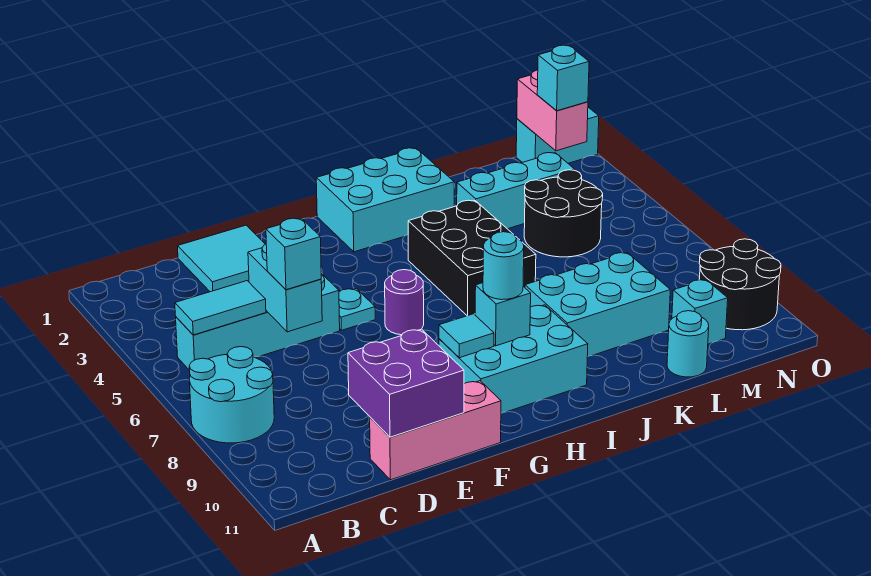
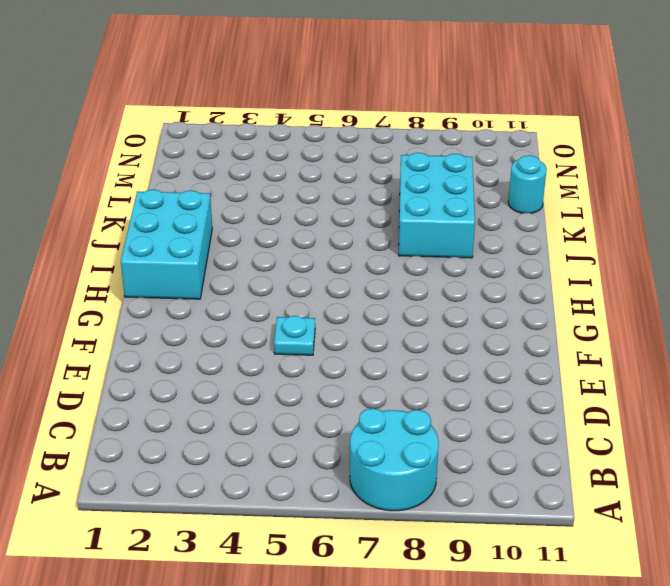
none -> cyan 1x4 brick [176,273,340,369]
none -> cyan 2x2 tile [178,225,265,292]
none -> pink 1x3 brick [370,381,501,480]

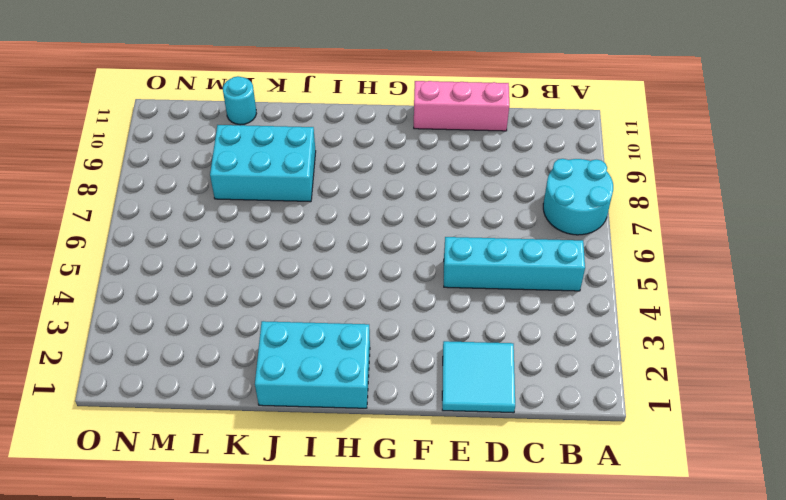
none -> cyan 1x1 plate [339,288,375,330]
none -> purple 1x1 round brick [385,270,424,335]
none -> cyan 2x3 brick [439,305,588,413]

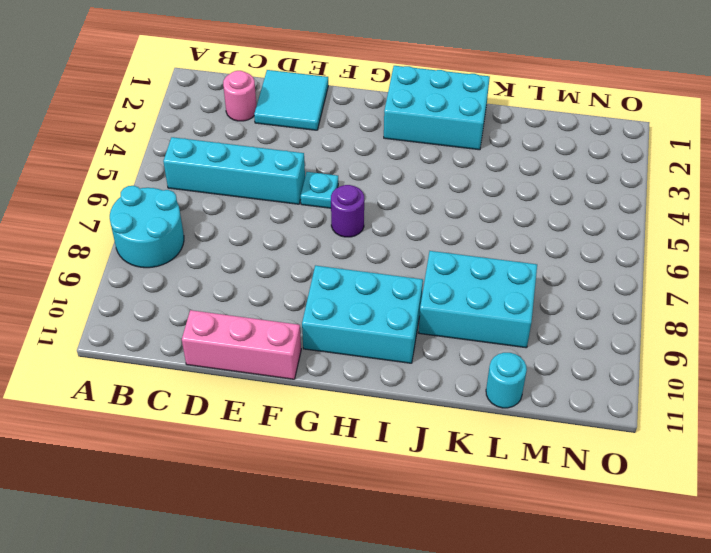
pink 1x1 round brick [223,71,257,121] -> none
none -> black 2x3 brick [408,200,536,316]
none -> cyan 1x3 brick [457,153,575,229]
none -> black 2x2 round brick [524,170,603,257]

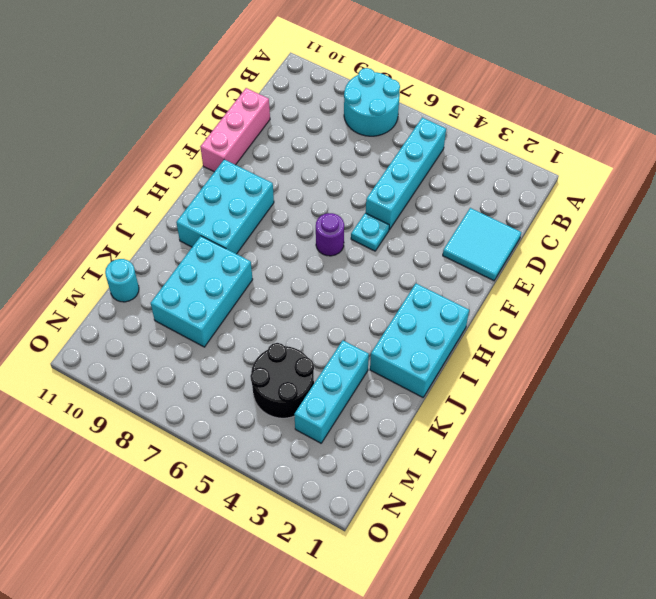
none -> black 2x3 brick [408,200,536,316]
none -> cyan 1x1 brick [672,279,728,344]
none -> cyan 1x2 brick [516,107,599,163]

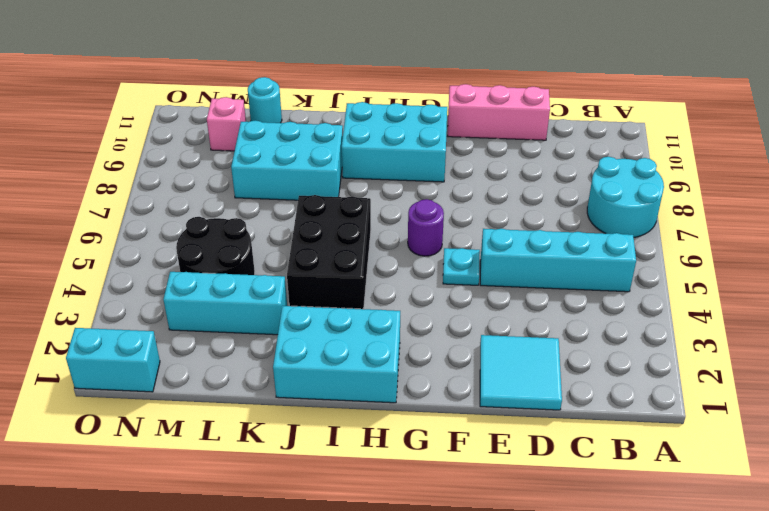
pink 1x1 brick [207,97,246,151] -> cyan 1x1 brick [672,279,728,344]
none -> black 2x2 round brick [699,239,781,330]
none -> cyan 1x2 tile [175,281,266,335]
none -> cyan 1x2 brick [248,244,322,332]

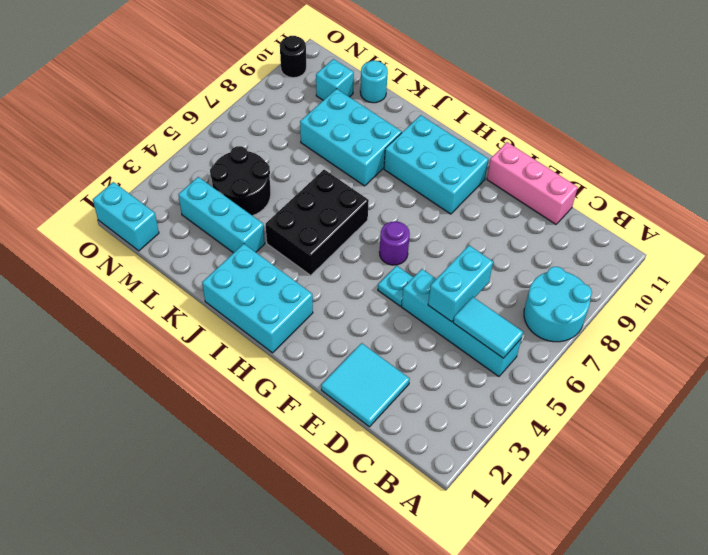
black 1x1 round brick [280,36,306,78] -> black 2x2 round brick [699,239,781,330]
none -> purple 2x2 brick [348,329,464,437]
none -> cyan 1x1 tile [439,314,494,358]
none -> cyan 1x1 brick [475,283,531,346]

